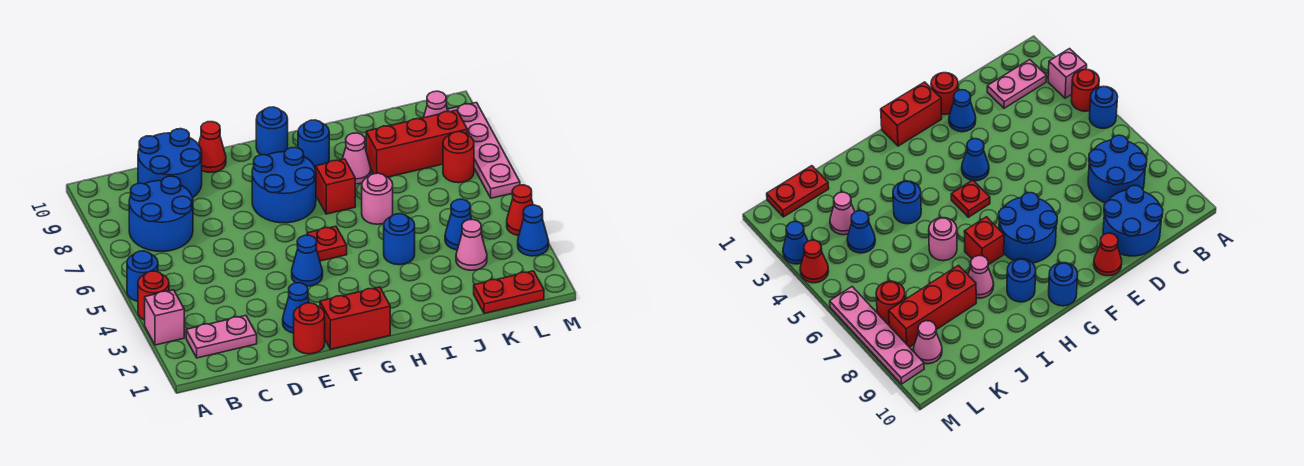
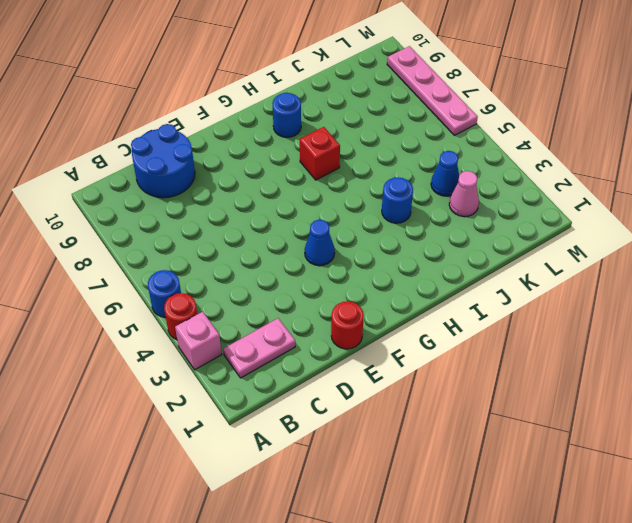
none -> blue 2x2 round brick [129,176,193,252]
none -> blue 1x1 cone [283,283,309,333]
none -> red 1x1 cone [198,122,226,172]

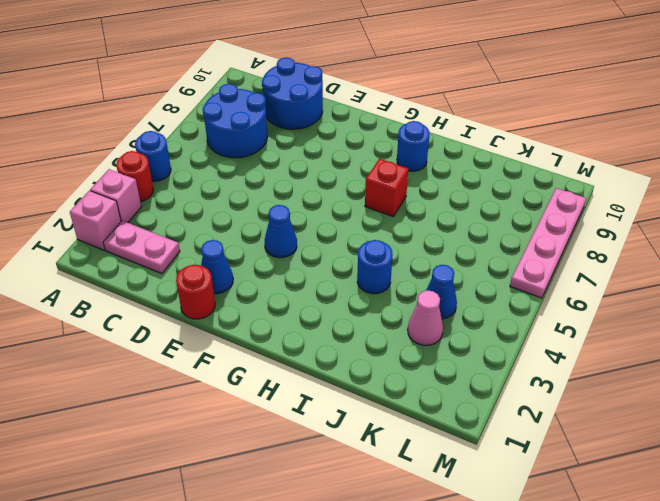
pink 1x1 brick [70,191,121,250] -> none
none -> red 1x1 cone [198,122,226,172]
none -> red 1x2 brick [320,287,390,349]
none -> blue 2x2 round brick [252,147,316,223]

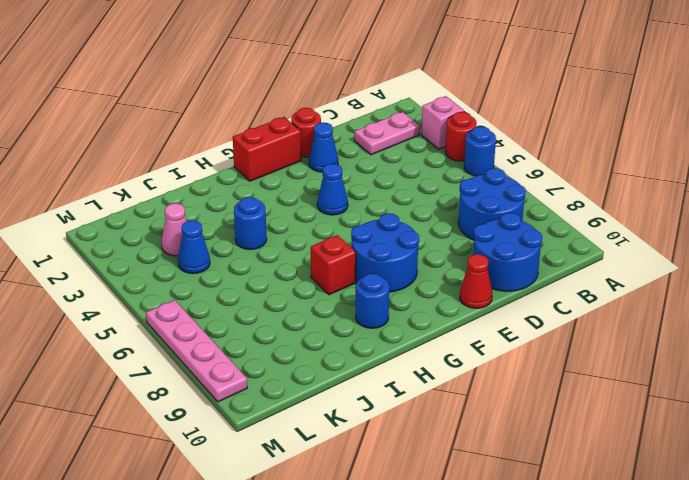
none -> red 1x1 plate [307,226,347,261]
none -> blue 1x1 round brick [256,107,288,155]
none -> pink 1x1 round brick [362,173,393,224]

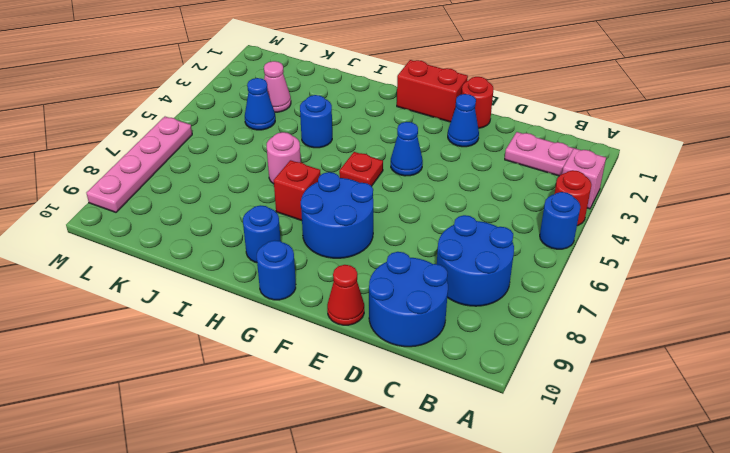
none -> pink 1x1 cone [343,133,371,184]
none -> red 1x3 brick [366,110,467,177]
none -> red 1x2 plate [474,271,544,313]

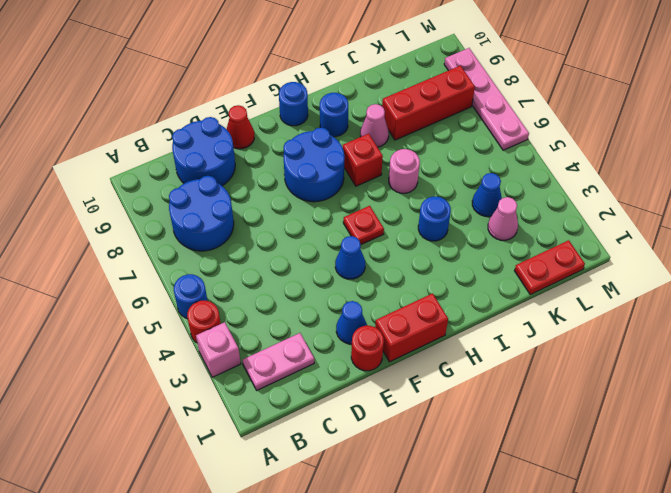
none -> red 1x1 round brick [443,132,474,183]
none -> pink 1x1 cone [424,91,448,118]
none -> blue 1x1 cone [518,205,549,256]

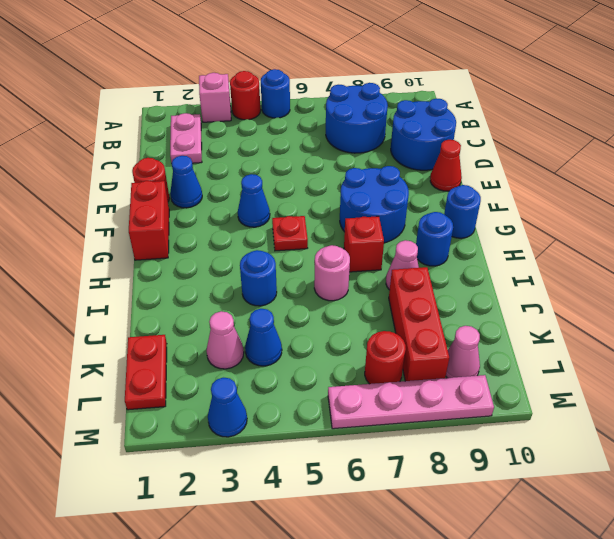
none -> red 1x1 cone [507,185,533,236]

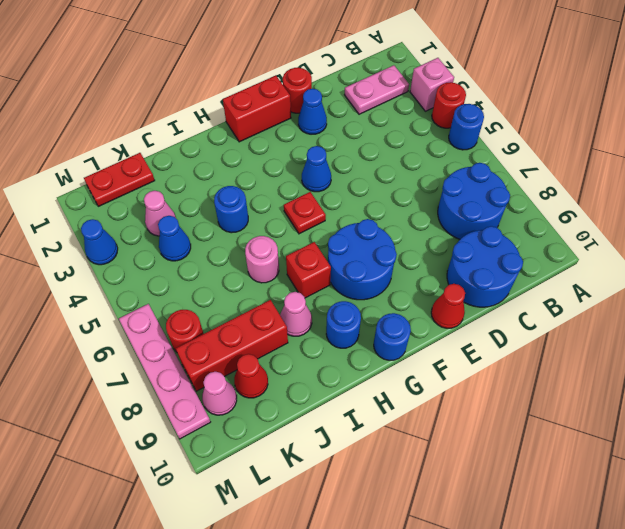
red 1x1 cone [234,354,268,398] -> red 1x1 cone moved to [507,185,533,236]

